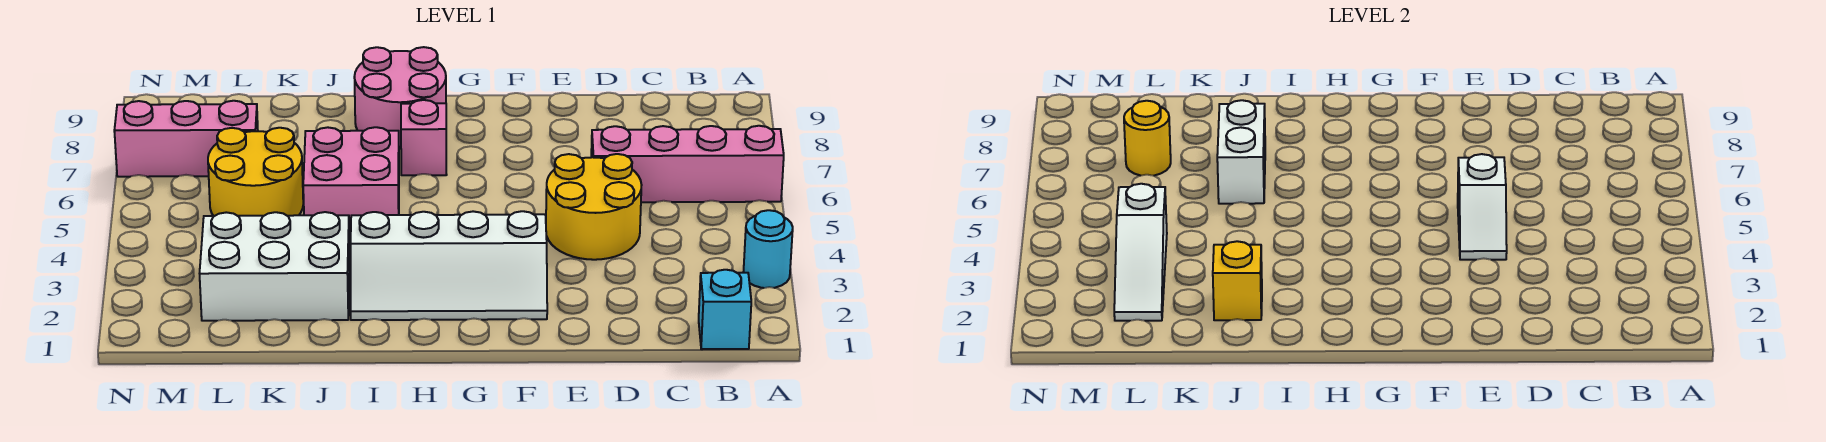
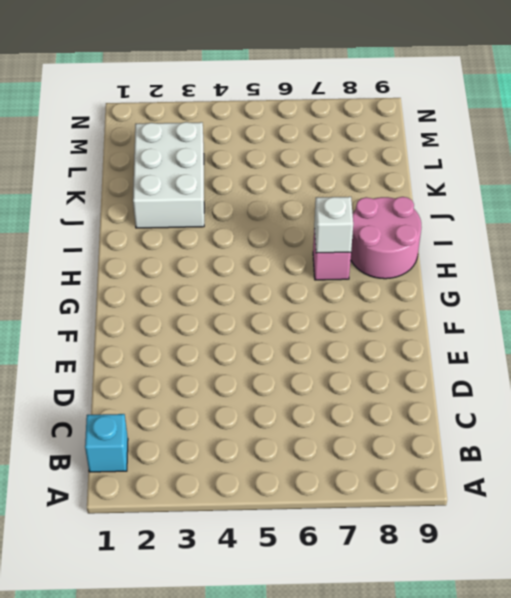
white 1x1 brick [314,197,353,253] -> none
none -> cyan 1x1 round brick [743,210,793,288]
none -> pink 1x4 brick [591,126,784,202]
none -> yellow 2x2 round brick [546,154,641,260]

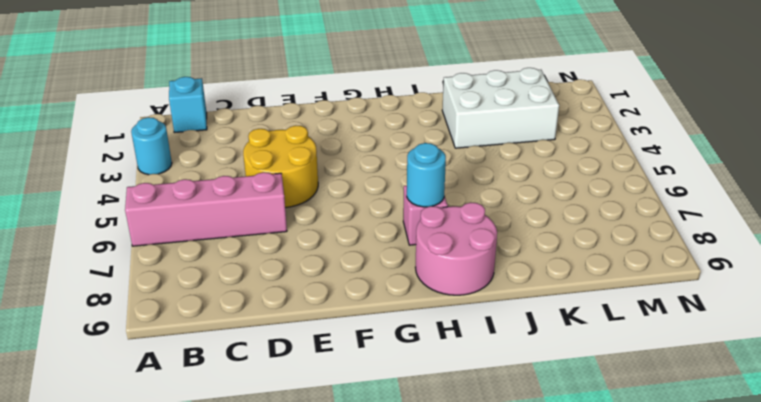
cyan 1x1 round brick [407,143,446,207] -> none
none -> white 2x4 slope [351,211,547,320]
none -> pink 2x2 brick [303,127,399,232]
none -> yellow 2x2 round brick [208,128,303,216]

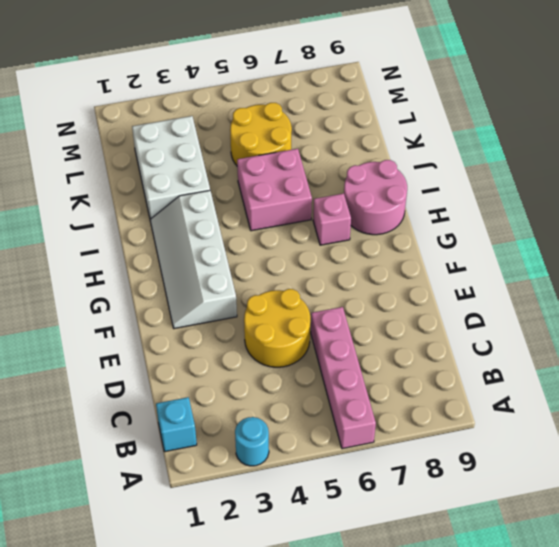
none -> pink 1x3 brick [114,101,258,177]
none -> white 1x2 slope [1458,154,1507,260]
none -> yellow 1x1 brick [1213,241,1262,320]

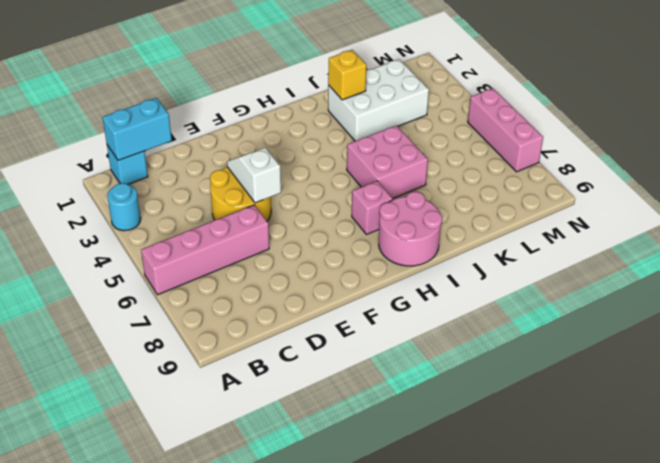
cyan 1x2 brick [103,98,172,161] -> none
pink 1x3 brick [468,88,543,172] -> pink 1x3 brick turned to [114,101,258,177]
none -> white 2x4 slope [351,211,547,320]
none -> yellow 2x2 round brick [208,128,303,216]
none -> white 1x2 brick [1217,100,1265,204]

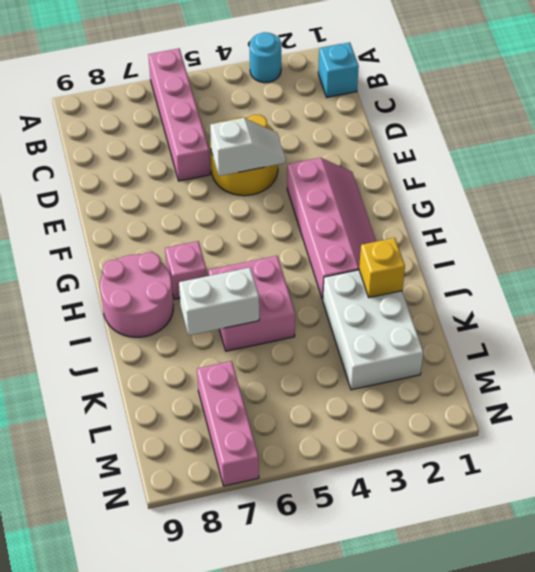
pink 2x4 slope [287,158,376,299] -> white 2x4 slope [351,211,547,320]
none -> yellow 2x2 round brick [208,128,303,216]
none -> white 1x3 slope [1114,184,1167,321]
none -> yellow 1x1 round brick [1124,101,1171,176]

